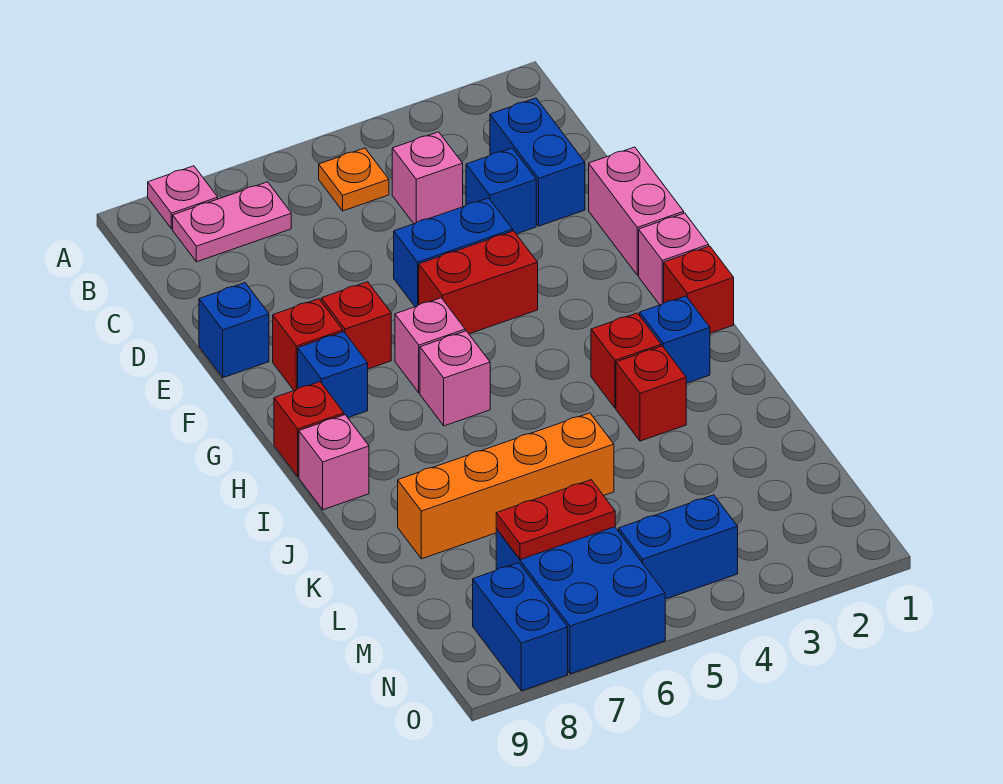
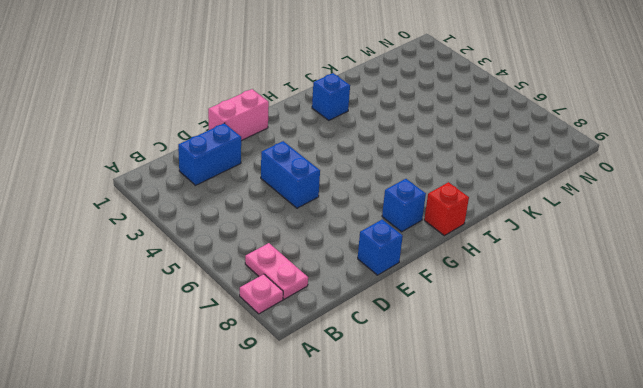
none -> orange 1x1 plate [319,148,389,211]
none -> pink 1x1 brick [392,132,463,224]
none -> blue 1x1 brick [466,148,536,234]

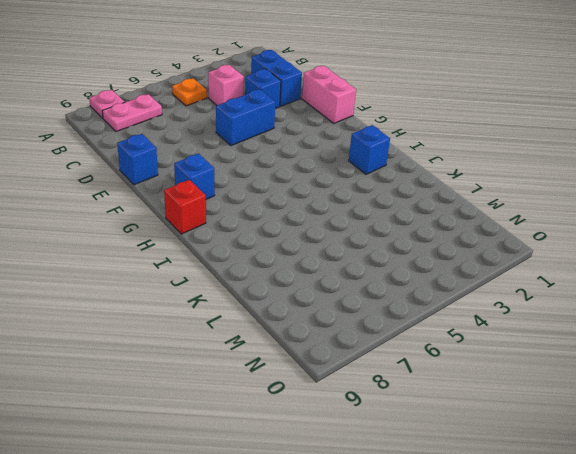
none -> red 1x2 brick [419,231,538,334]
none -> red 1x1 brick [321,282,391,369]
none -> red 1x1 brick [273,299,343,390]

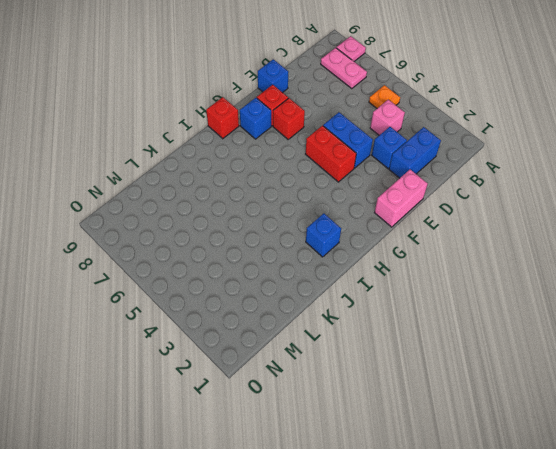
none -> pink 1x1 brick [639,213,709,305]
none -> pink 1x1 brick [395,298,465,393]
none -> red 1x1 brick [664,246,734,333]

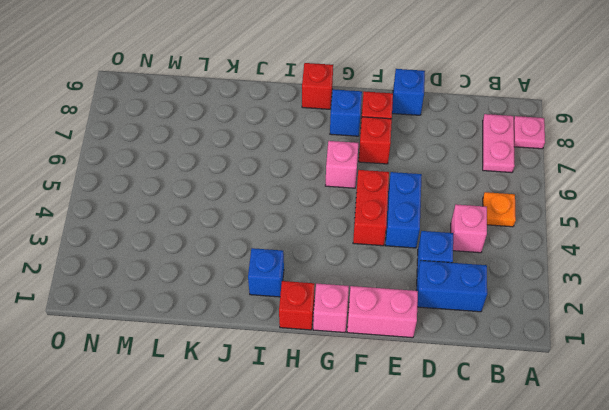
none -> pink 1x1 brick [420,331,490,426]
none -> red 1x1 brick [591,313,661,408]
none -> pink 1x1 brick [299,415,369,510]

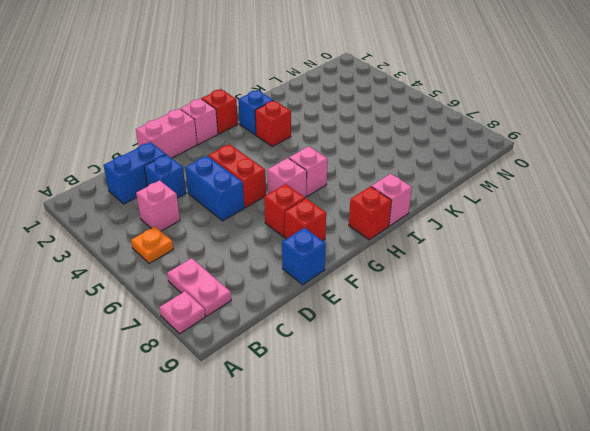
none -> blue 1x1 brick [298,332,368,418]
none -> red 1x1 brick [616,346,686,441]
none -> orange 1x4 brick [398,413,614,559]

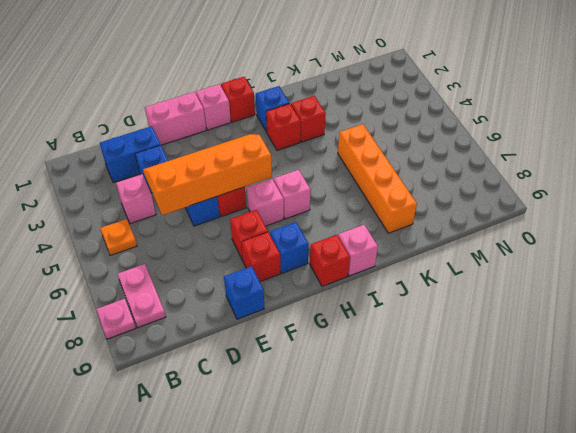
orange 2x4 slope [143,134,272,215] -> none
none -> blue 2x3 brick [496,527,665,674]
none -> blue 1x2 brick [619,495,738,599]
none -> blue 1x2 brick [473,563,568,691]

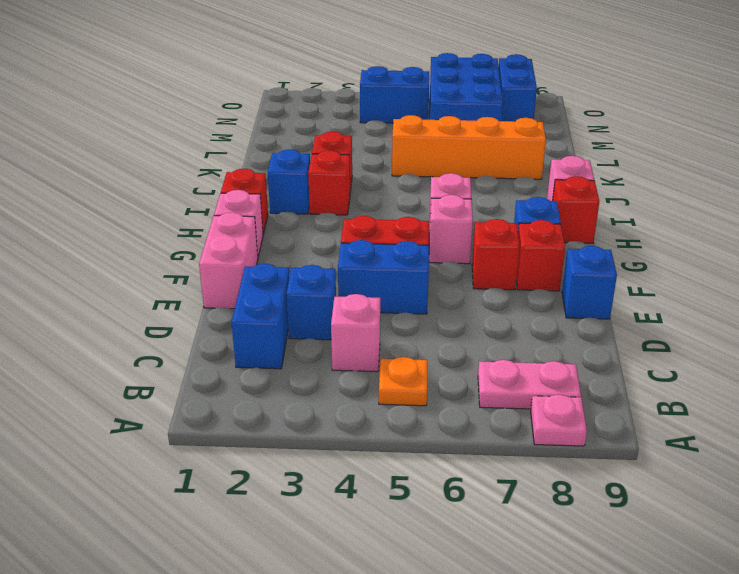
none -> red 1x2 plate [496,480,615,560]

